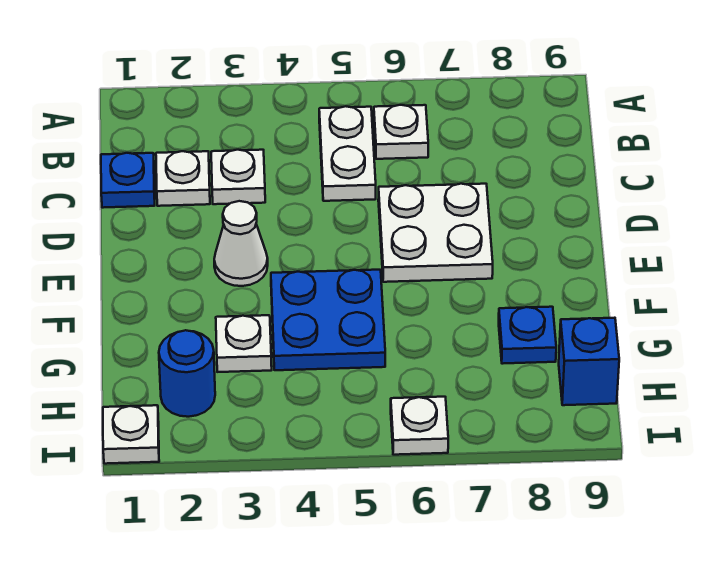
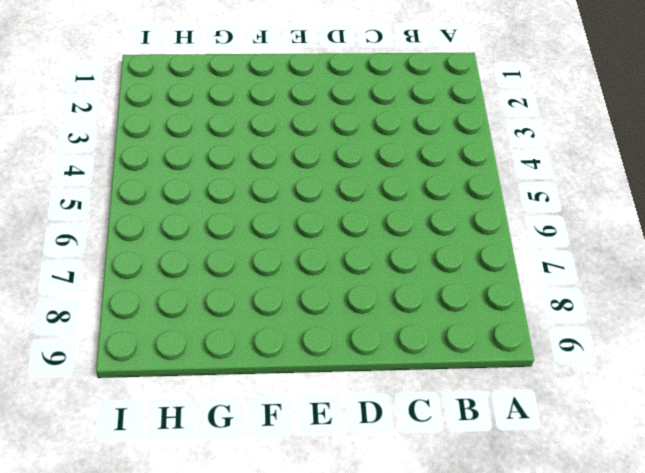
none -> white 1x2 plate [319,106,376,201]
none -> white 1x1 plate [374,105,428,159]
none -> blue 1x1 plate [101,153,155,208]

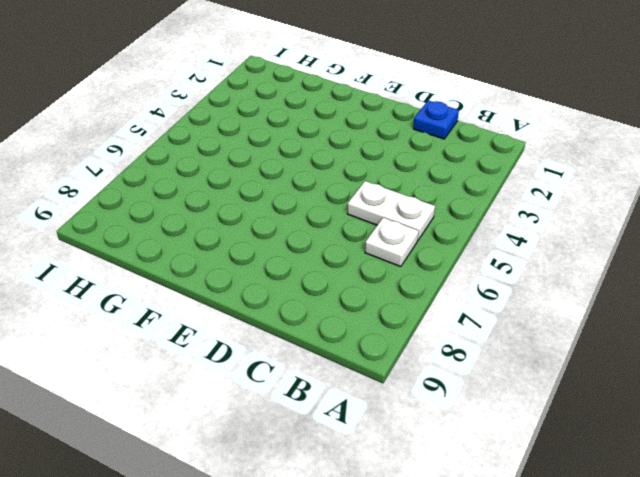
none -> white 1x1 plate [156,151,210,206]
none -> white 1x1 plate [211,150,265,204]
none -> white 2x2 plate [378,184,493,282]

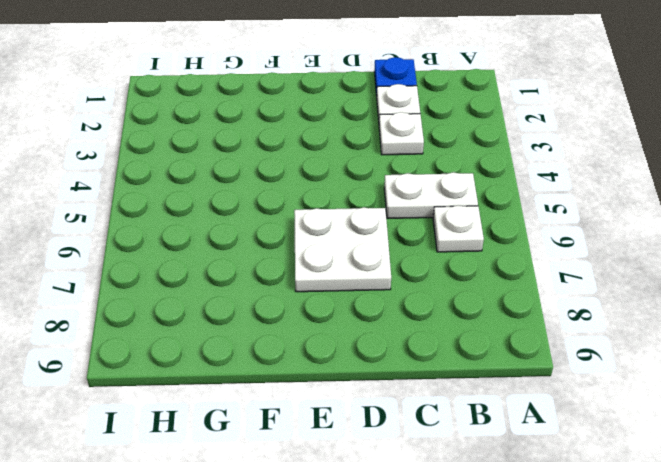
none -> white 1x1 cone [214,201,268,286]
none -> blue 2x2 plate [271,270,385,370]
none -> white 1x1 plate [216,315,272,372]

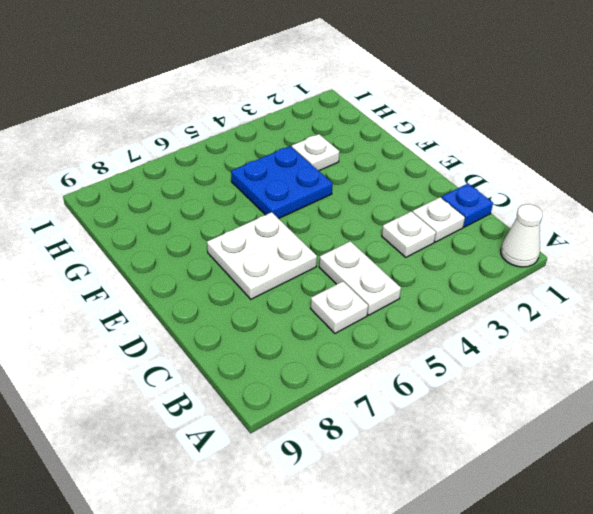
white 1x1 cone [501,204,542,267] -> white 1x1 cone moved to [214,201,268,286]
none -> blue 1x1 plate [499,307,556,364]
none -> blue 1x1 round brick [159,330,215,417]
none -> blue 1x1 brick [559,318,619,405]

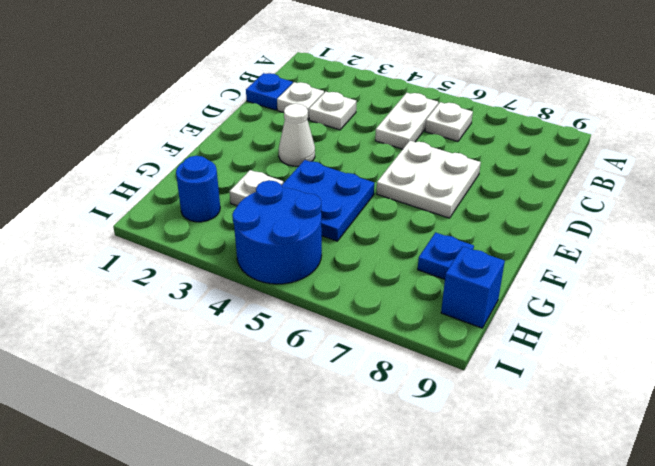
blue 2x2 round brick [232,180,322,284] -> none
none -> white 1x1 plate [103,405,159,464]
none -> white 1x1 plate [391,397,448,455]

